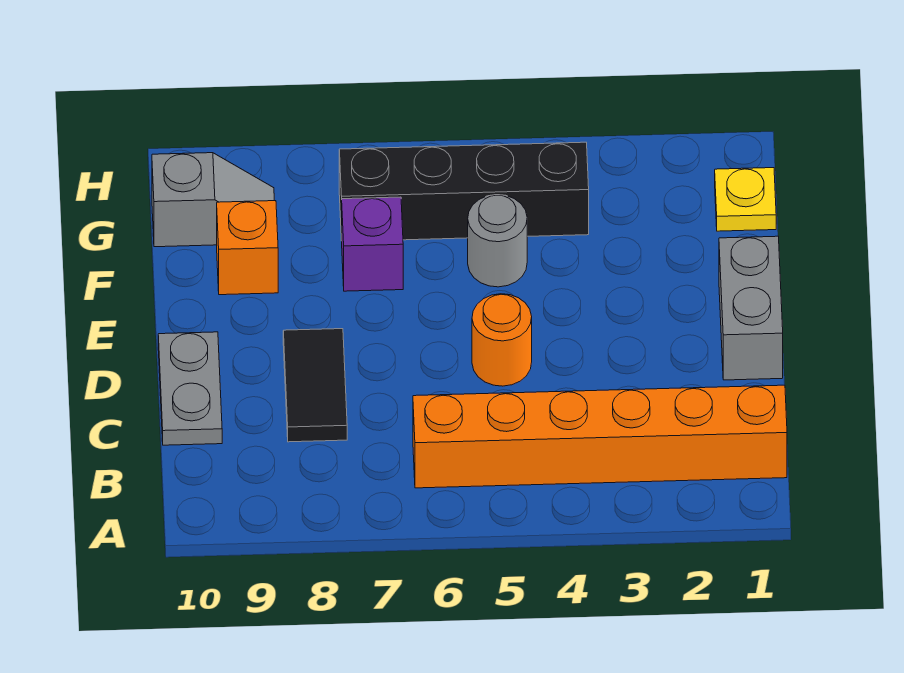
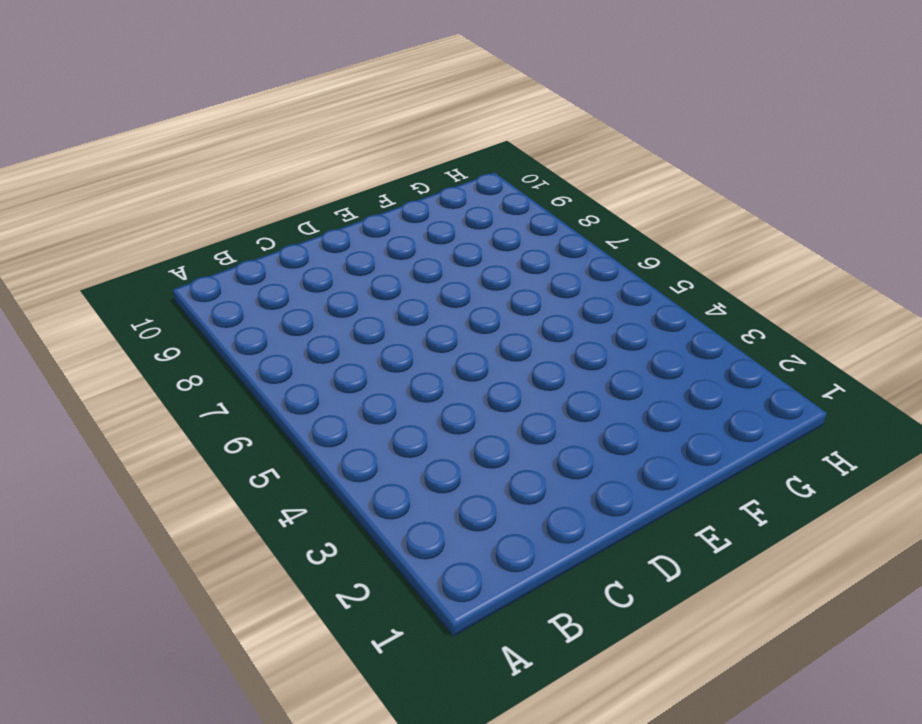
none -> orange 1x6 brick [413,385,787,488]
none -> black 1x2 tile [283,329,347,442]

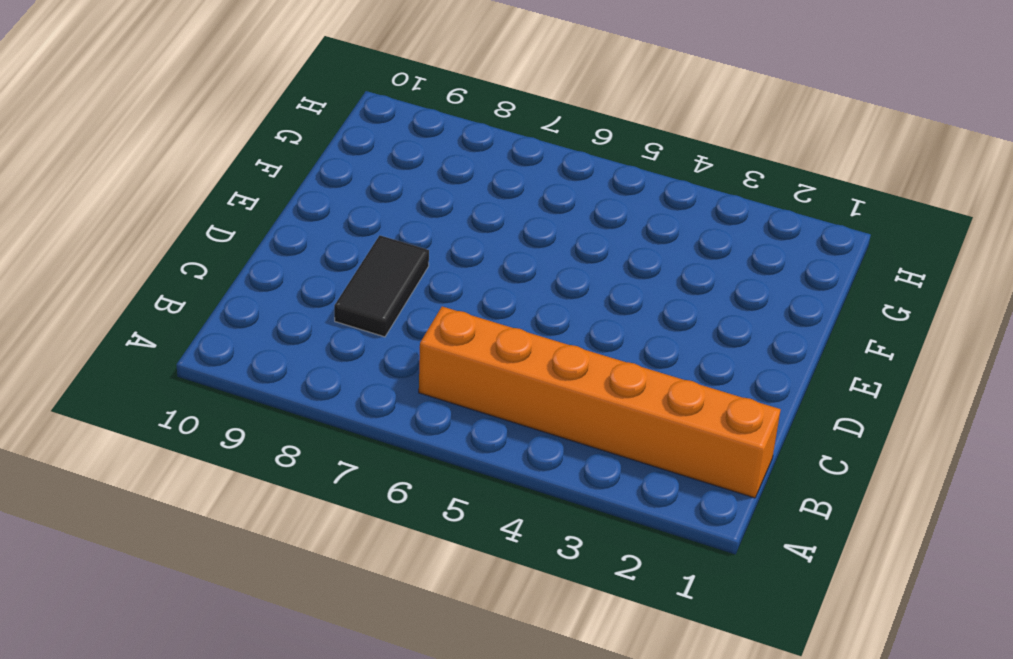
none -> grey 1x2 plate [158,332,222,445]
none -> grey 1x2 brick [719,236,783,380]

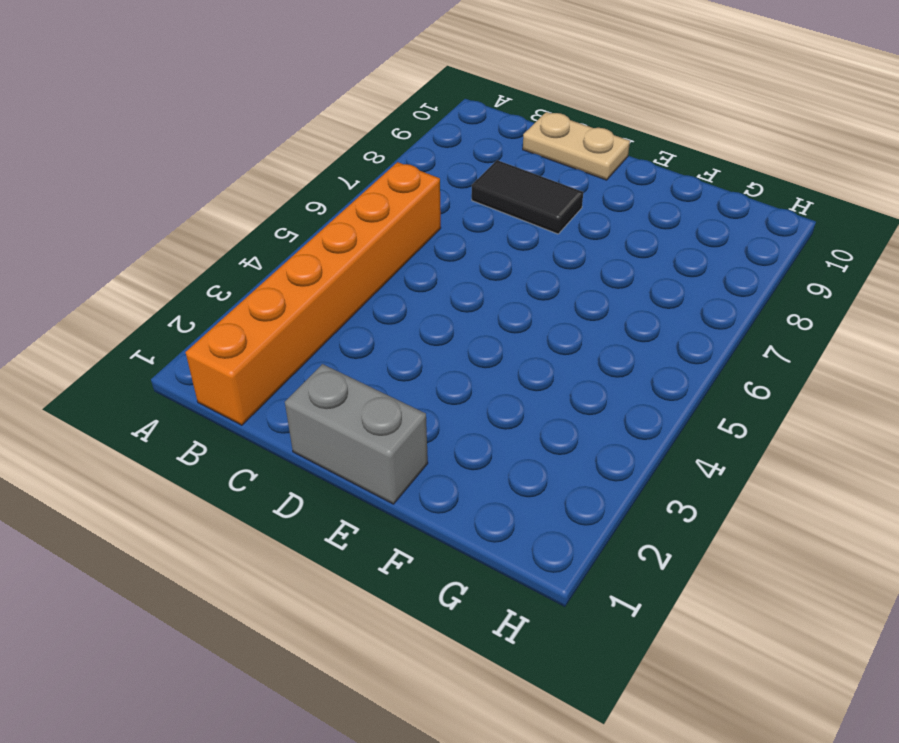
tan 1x2 plate [523,112,630,180] -> grey 1x2 plate [158,332,222,445]
none -> orange 1x1 round brick [472,294,532,386]
none -> grey 1x1 round brick [468,195,527,287]

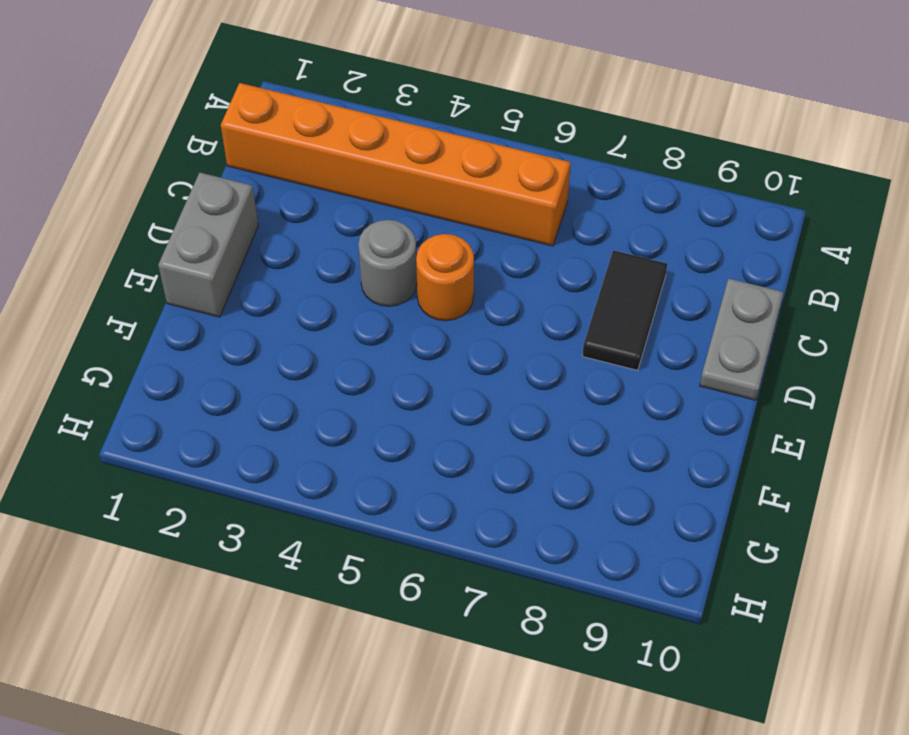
grey 1x1 round brick [358,220,417,306] -> grey 1x1 round brick moved to [468,195,527,287]
none -> purple 1x1 brick [342,197,403,291]
none -> orange 1x1 brick [217,201,278,295]

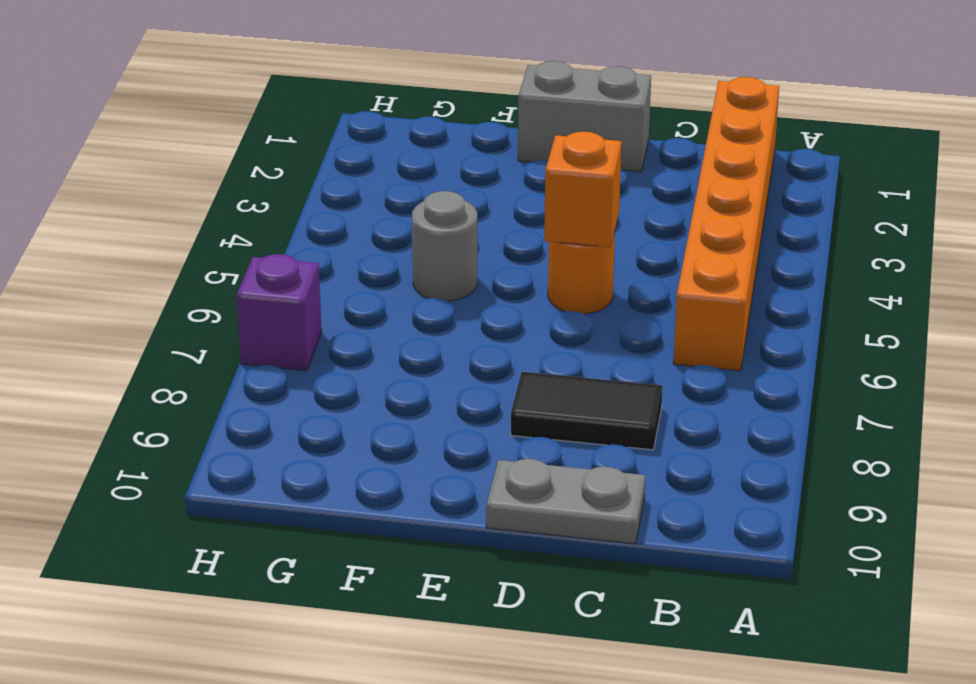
orange 1x1 brick [544,132,622,247] -> orange 1x1 brick moved to [217,201,278,295]
purple 1x1 brick [236,254,322,371] -> purple 1x1 brick moved to [342,197,403,291]
none -> yellow 1x1 plate [715,168,776,231]
none -> black 1x4 brick [339,142,589,241]

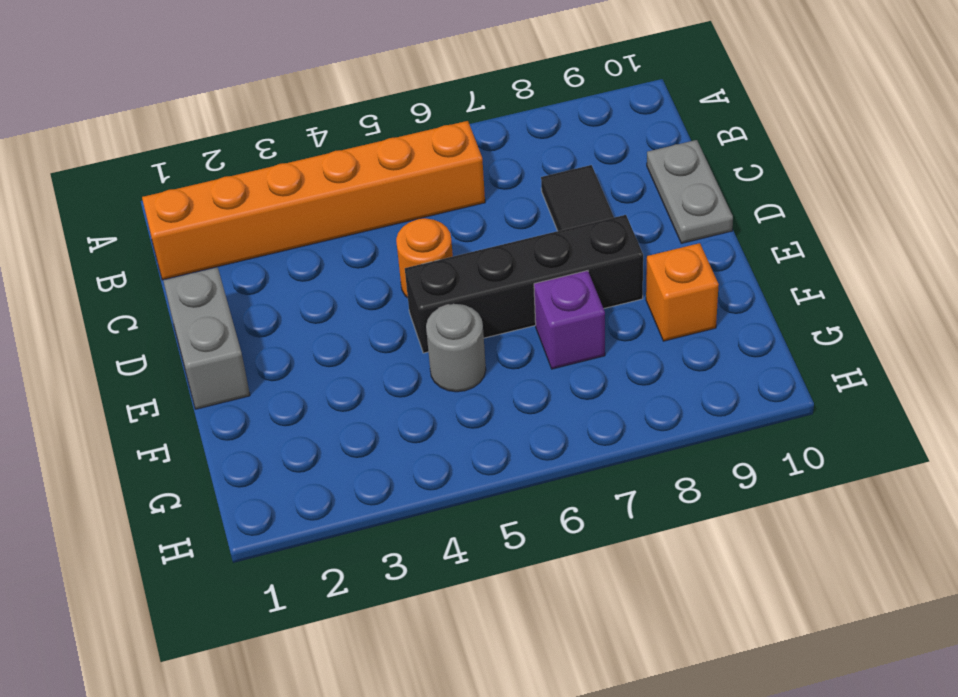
black 1x4 brick [405,215,643,353] -> black 1x4 brick moved to [339,142,589,241]
none -> yellow 1x1 plate [715,168,776,231]
none -> grey 1x2 slope [152,153,274,247]

